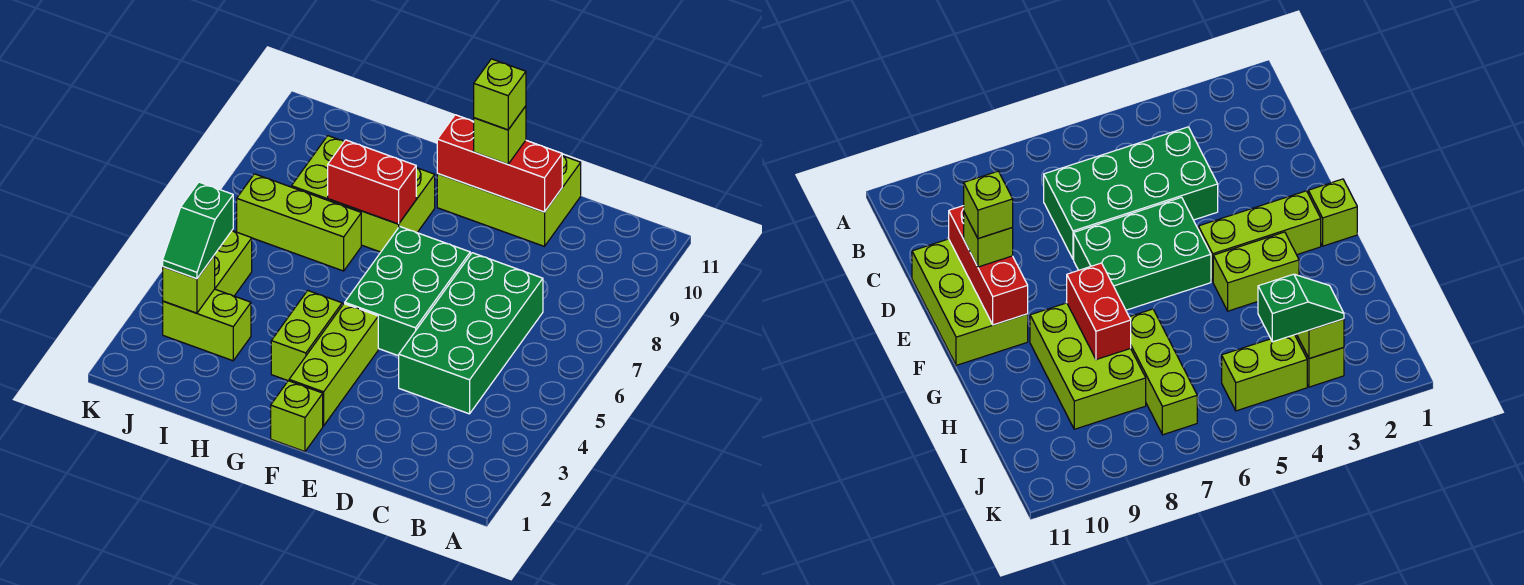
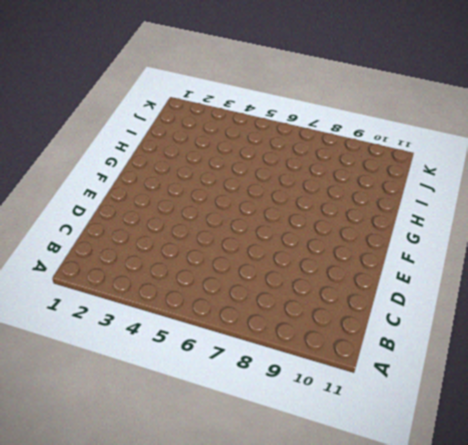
none -> green 2x4 brick [399,253,543,414]
none -> lime 2x3 brick [437,156,581,246]
none -> green 2x3 brick [345,226,470,356]

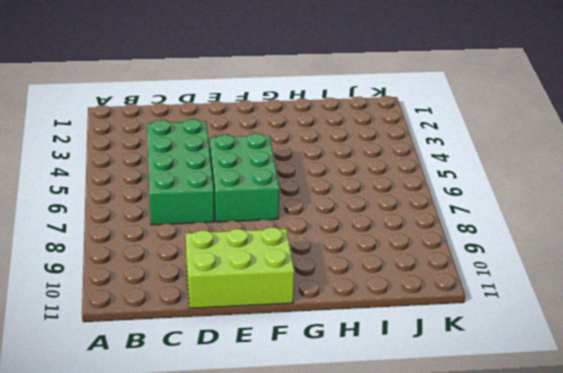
none -> lime 1x1 brick [271,381,323,452]
none -> lime 1x3 brick [289,304,378,426]
none -> lime 1x2 brick [271,291,342,381]

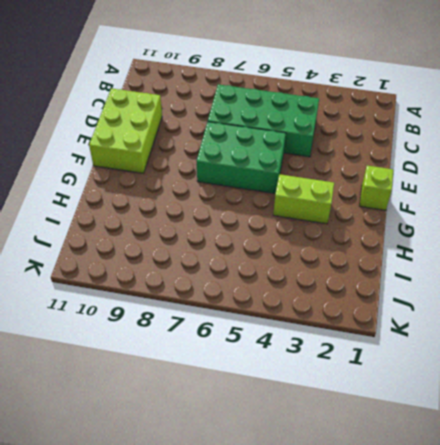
none -> lime 1x3 brick [289,304,378,426]
none -> lime 2x3 brick [291,136,435,252]
none -> lime 1x3 brick [237,174,361,271]

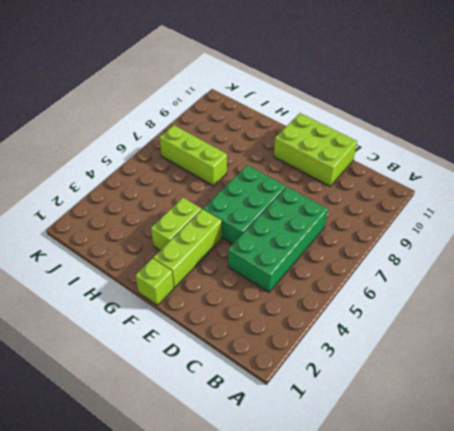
none -> lime 2x3 brick [291,136,435,252]
none -> lime 1x2 brick [163,289,251,361]
none -> lime 1x2 brick [215,231,252,296]

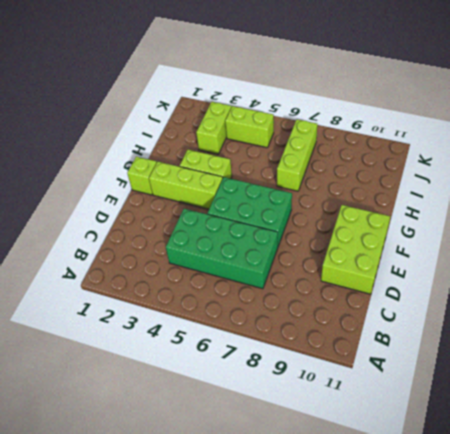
none -> lime 2x3 brick [291,136,435,252]
none -> red 1x3 brick [437,115,562,212]
none -> red 1x2 brick [328,140,416,224]

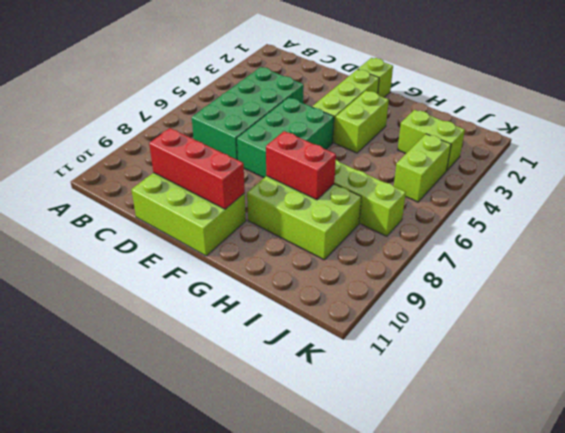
none -> lime 1x1 brick [163,255,215,313]
none -> lime 1x1 brick [474,106,526,164]
none -> green 1x2 slope [163,182,233,279]

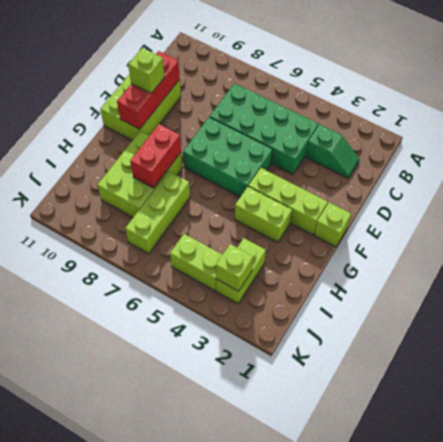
green 1x2 slope [306,125,360,178] -> green 1x2 slope moved to [163,182,233,279]
none -> lime 1x1 brick [474,59,526,130]

